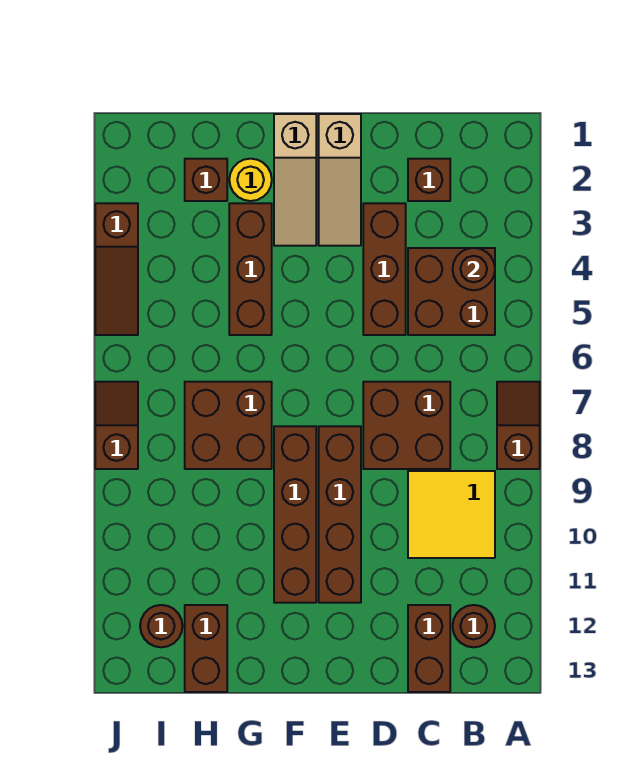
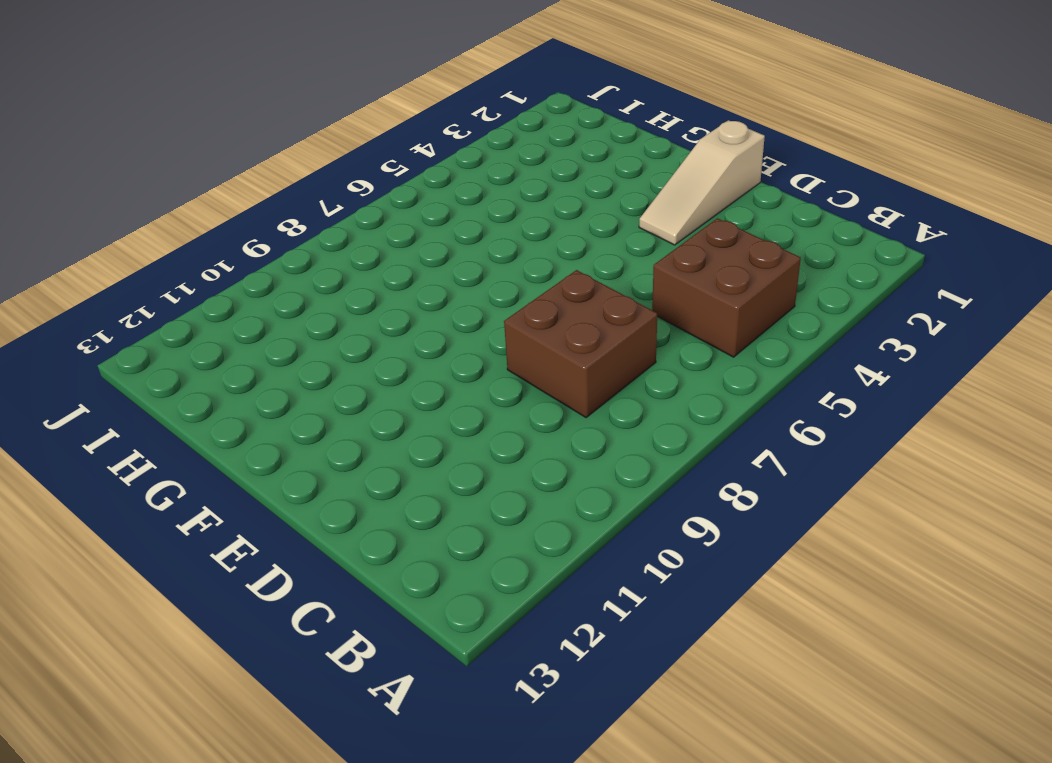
none -> brown 1x2 slope [497,382,540,469]
none -> yellow 2x2 tile [408,471,495,558]
none -> brown 1x1 round brick [453,605,495,647]

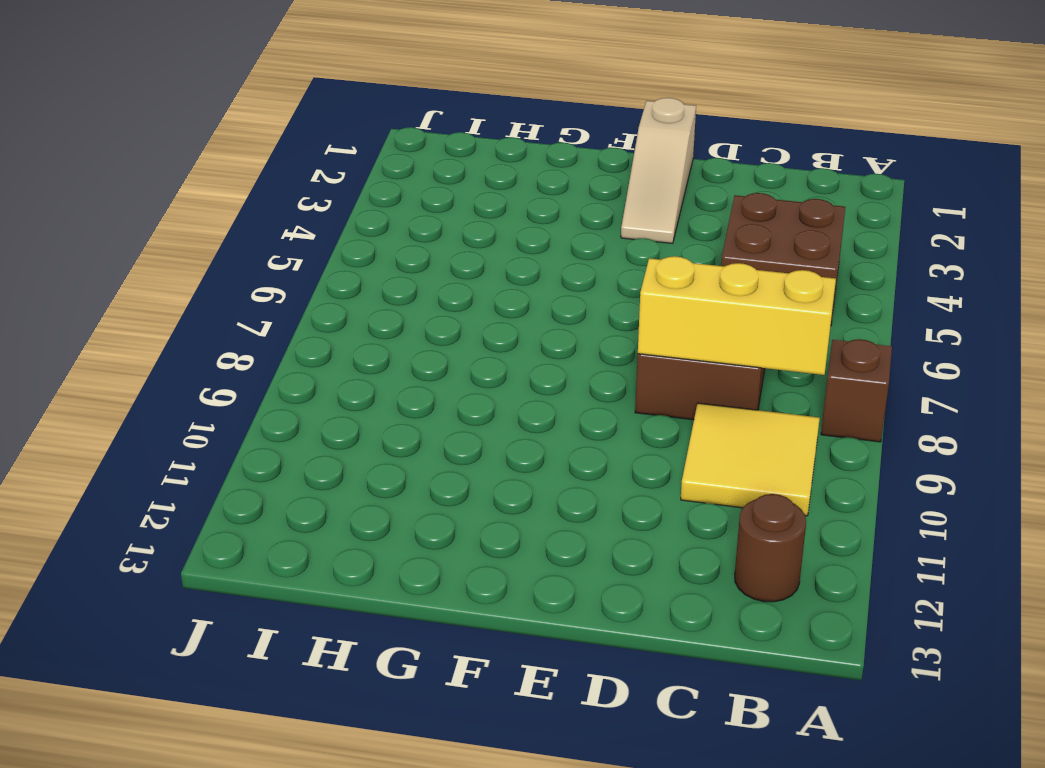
yellow 1x3 brick [638,256,836,375] -> none
none -> brown 1x1 brick [408,159,450,201]
none -> brown 1x2 brick [408,605,450,692]
none -> brown 1x3 brick [363,203,406,335]

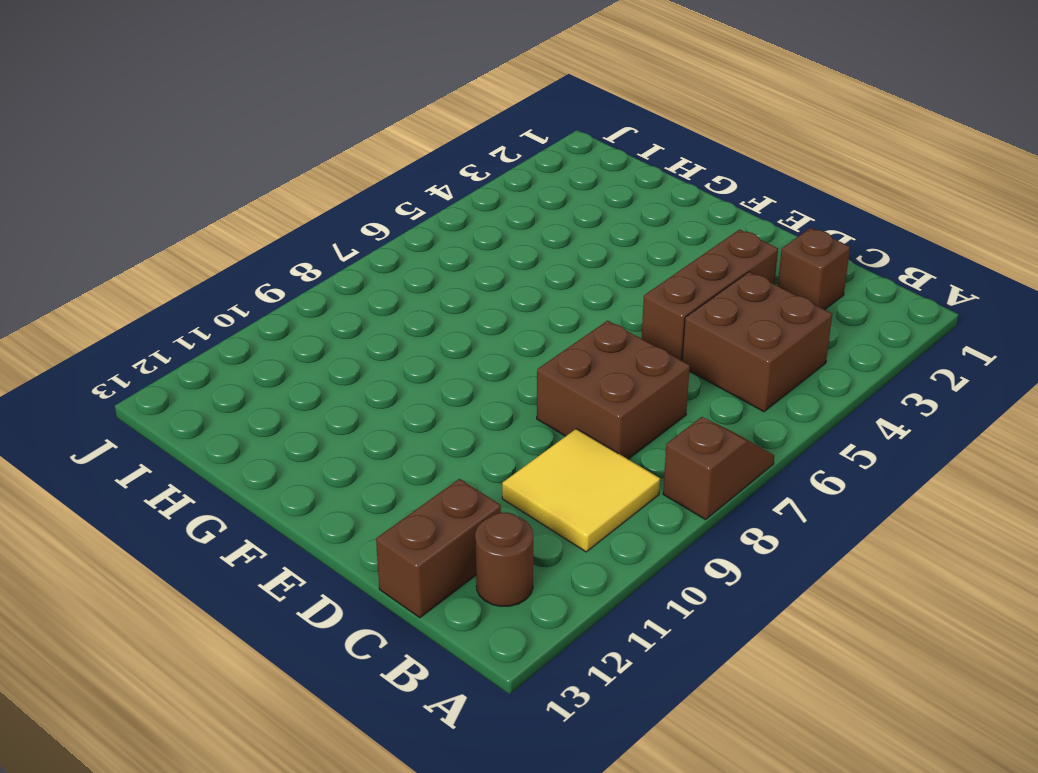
none -> tan 1x3 slope [319,114,361,246]
none -> brown 1x4 brick [319,426,361,603]
none -> tan 1x3 slope [274,114,316,246]

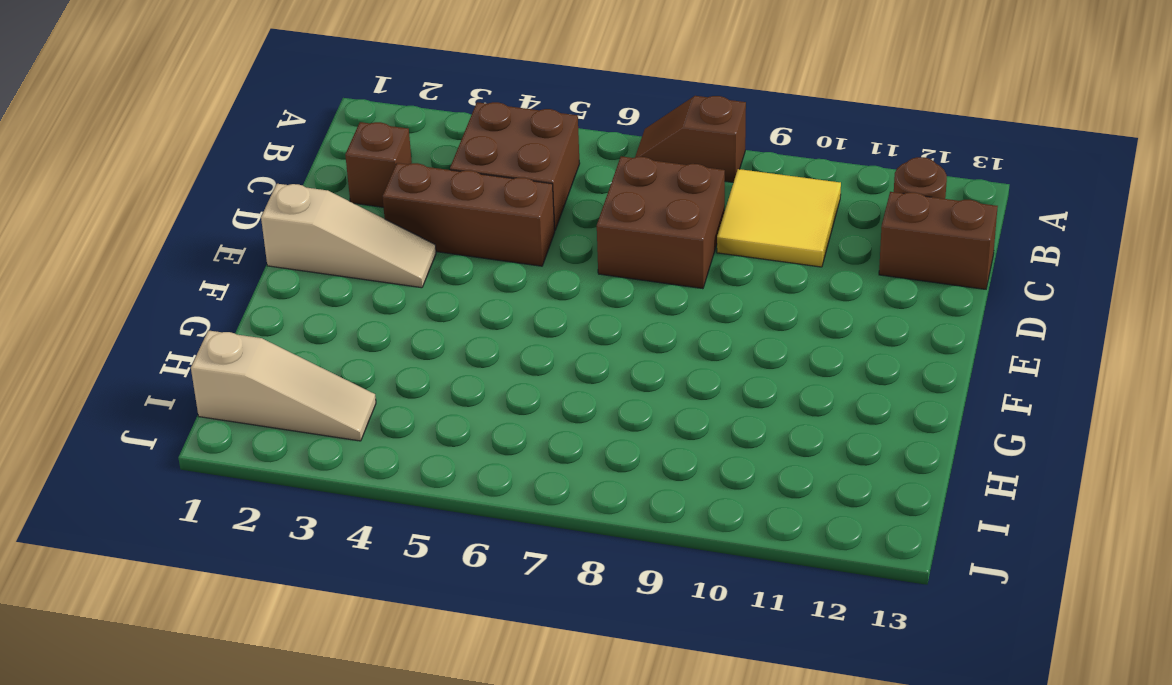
tan 1x3 slope [191,330,376,441] -> tan 1x3 slope moved to [274,114,316,246]
none -> brown 1x4 brick [319,426,361,603]
none -> brown 1x4 brick [274,426,316,603]
none -> yellow 1x1 round brick [229,159,272,201]

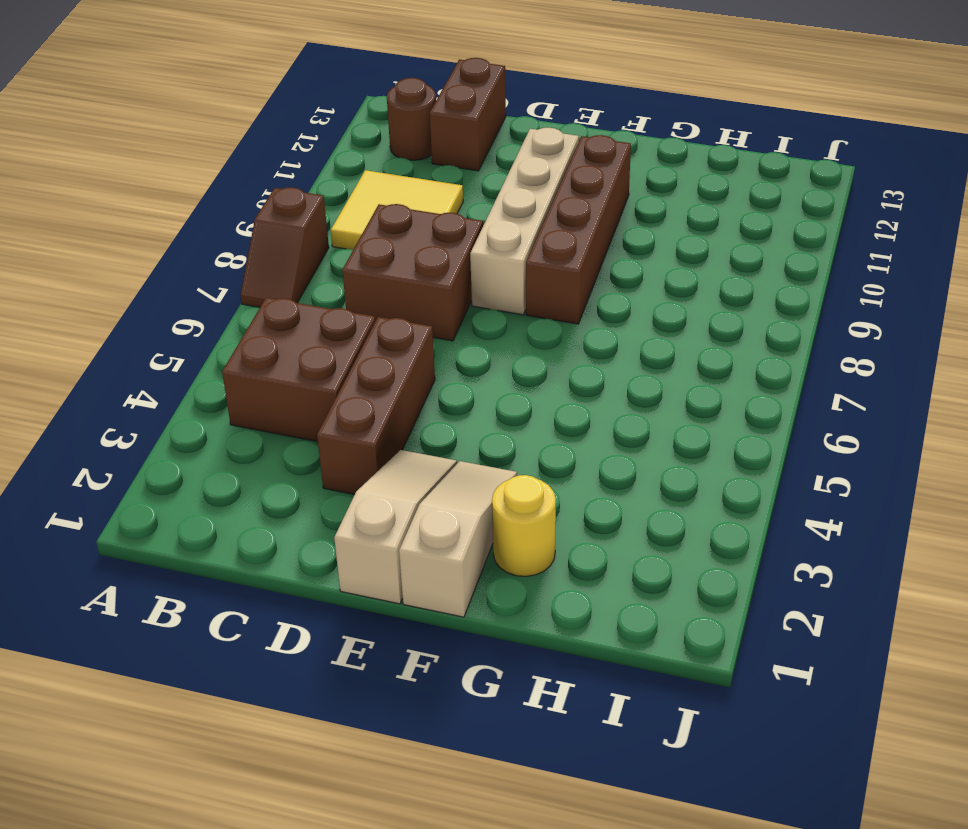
tan 1x4 brick [470,128,579,315] -> brown 1x4 brick [319,426,361,603]
none -> brown 1x1 brick [408,159,450,201]
none -> brown 1x3 brick [229,203,272,335]
none -> brown 2x2 brick [185,382,272,469]

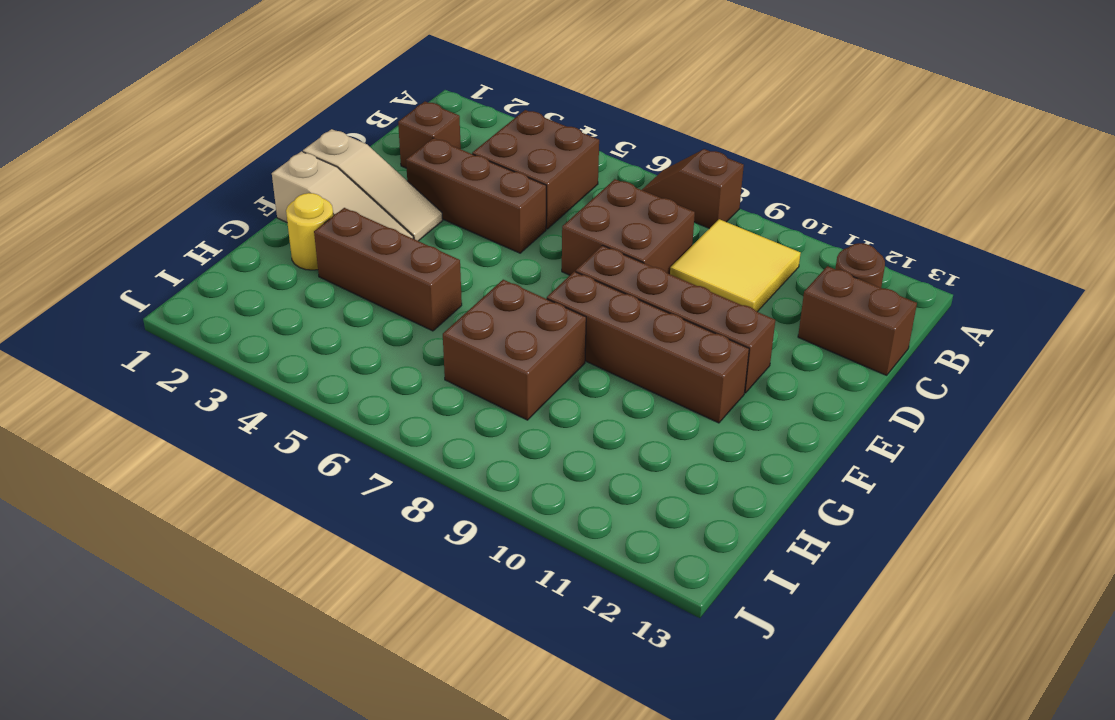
none -> brown 1x1 brick [185,159,227,201]
none -> brown 1x2 brick [185,605,227,692]
none -> brown 1x1 round brick [140,605,183,647]

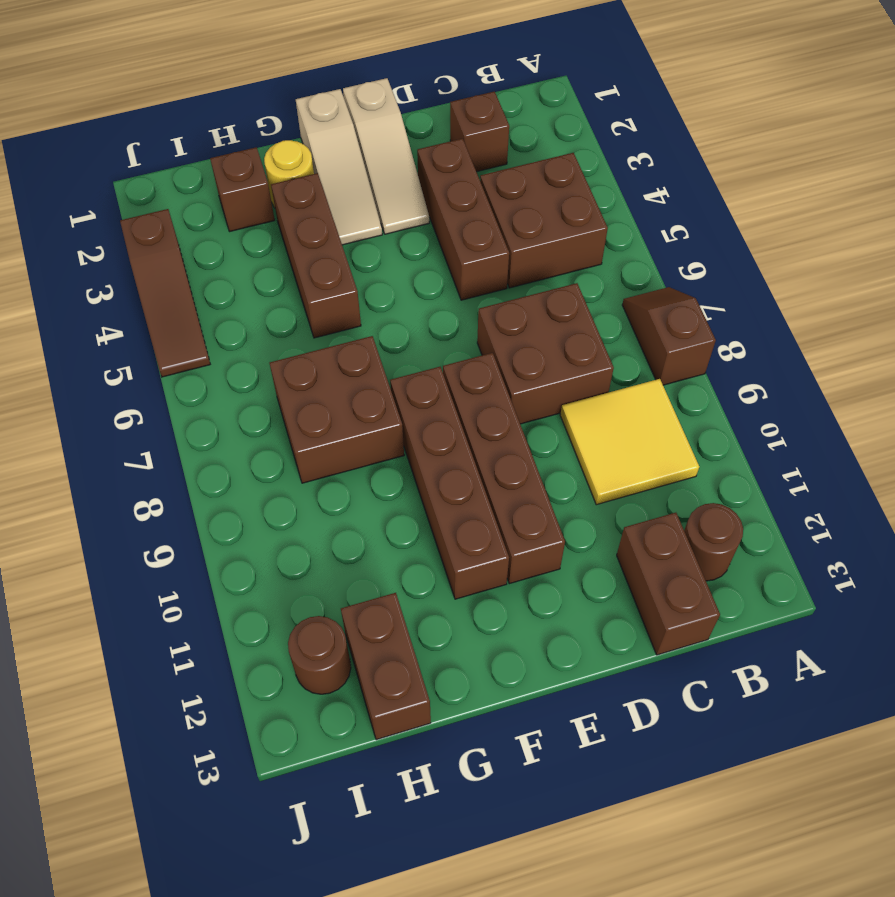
none -> brown 1x2 slope [95,382,138,469]
none -> brown 1x1 round brick [453,248,495,290]

